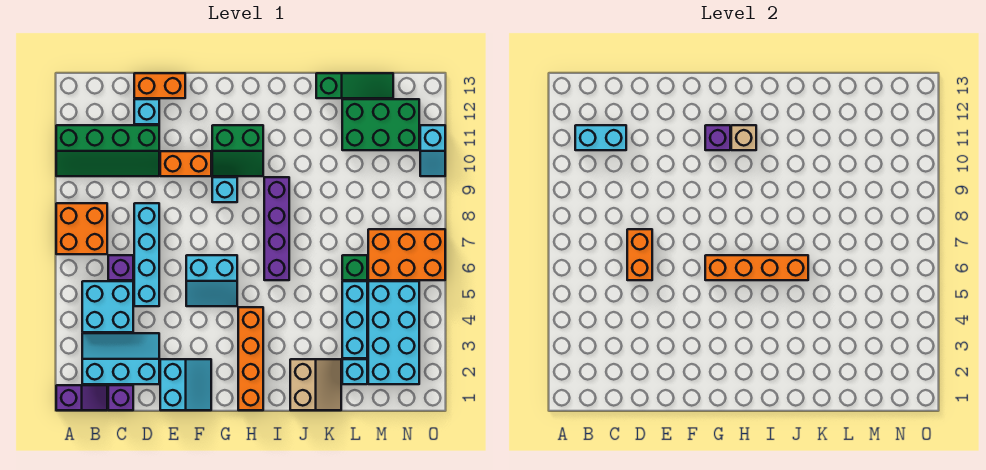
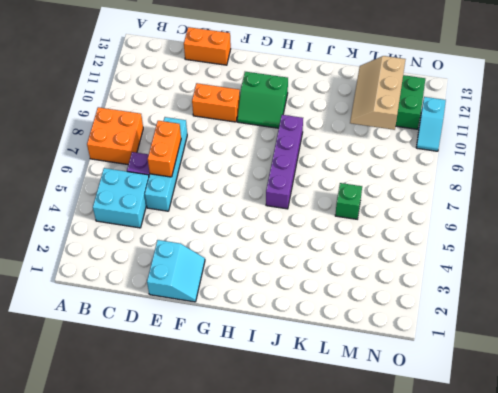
tan 2x3 slope [350,56,406,130] -> none
none -> purple 1x2 slope [56,385,107,410]
none -> green 2x4 slope [56,125,159,176]
none -> cyan 2x3 slope [82,333,159,384]
none -> purple 1x1 brick [108,385,133,410]

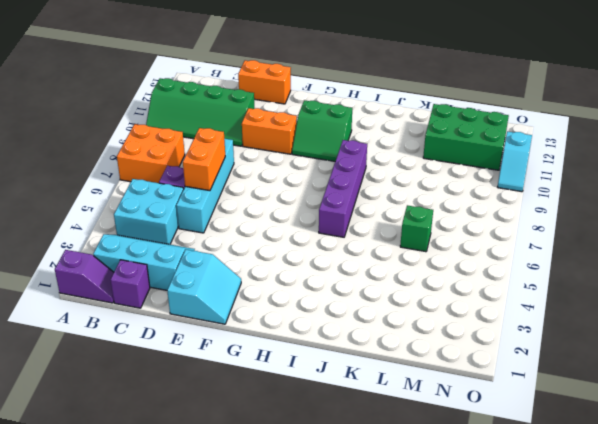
none -> cyan 1x1 brick [134,99,159,124]
none -> cyan 2x2 slope [186,255,237,306]
none -> cyan 1x1 brick [212,177,237,202]
none -> orange 1x4 brick [238,307,263,410]

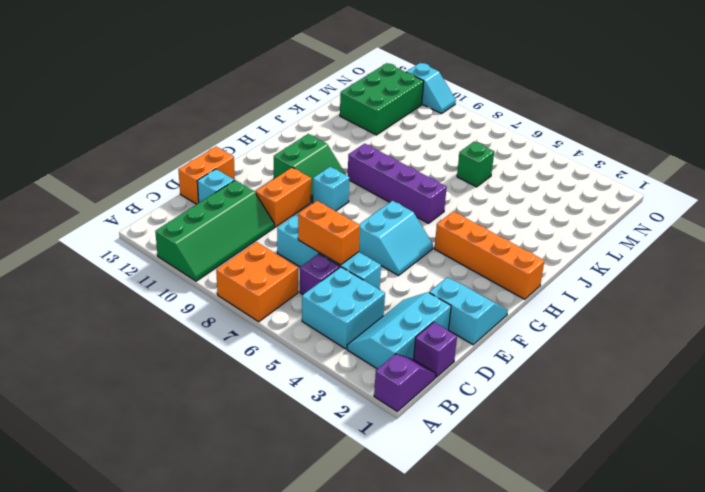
none -> tan 2x2 slope [290,359,341,410]
none -> green 1x3 slope [316,73,393,98]
none -> cyan 1x1 brick [342,359,367,384]
none -> cyan 1x3 brick [342,281,367,358]

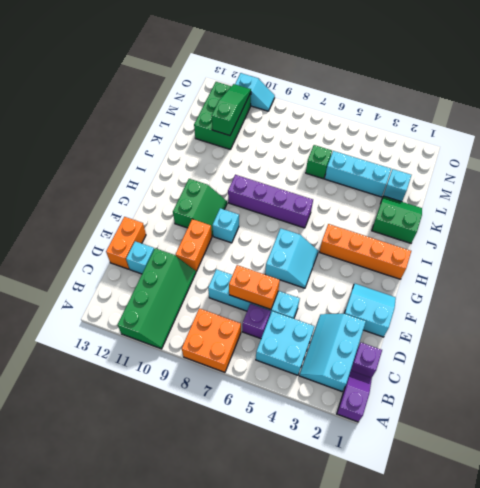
green 2x2 slope [372,196,422,243] -> tan 2x2 slope [290,359,341,410]
green 1x3 slope [212,84,251,136] -> green 1x3 slope moved to [316,73,393,98]
none -> cyan 2x4 brick [368,281,419,384]
none -> orange 2x3 brick [368,229,445,280]
none -> cyan 1x2 brick [575,125,626,150]
none -> orange 1x4 brick [705,255,808,280]

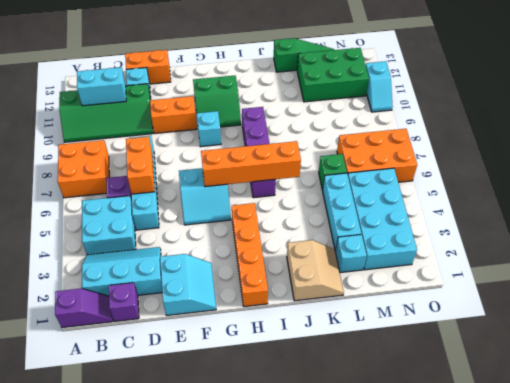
none -> purple 1x1 brick [705,125,730,150]
none -> tan 1x1 brick [731,125,756,150]

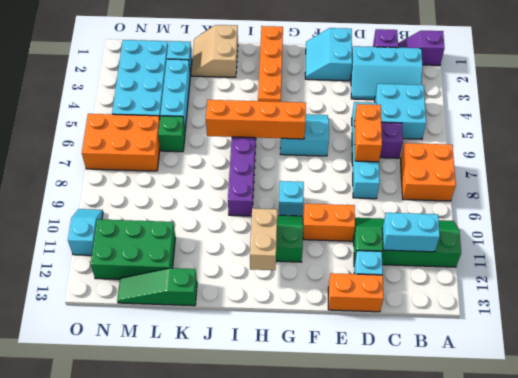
tan 1x2 brick [250,208,277,270] -> tan 1x1 brick [731,125,756,150]
none -> purple 1x1 brick [705,125,730,150]

